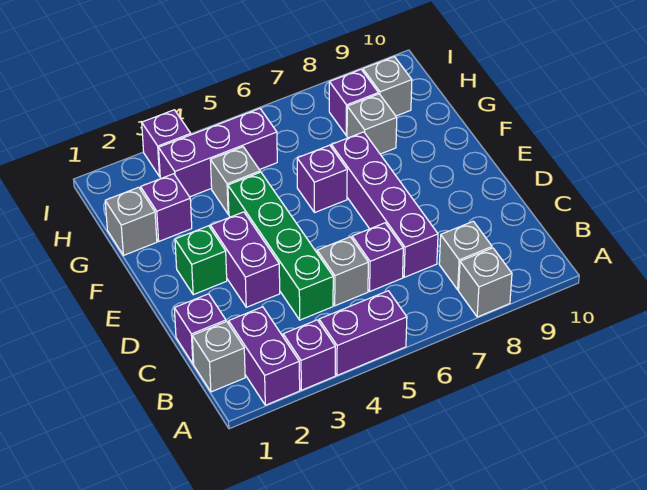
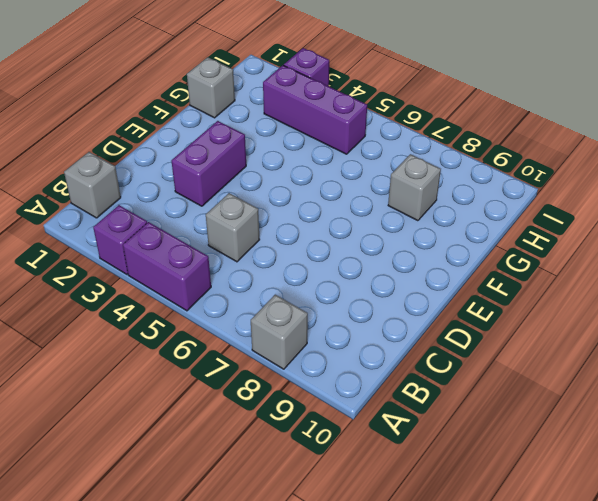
none -> purple 1x2 brick [229,307,300,405]
none -> grey 1x1 brick [439,221,492,290]
none -> purple 1x1 brick [174,294,226,364]

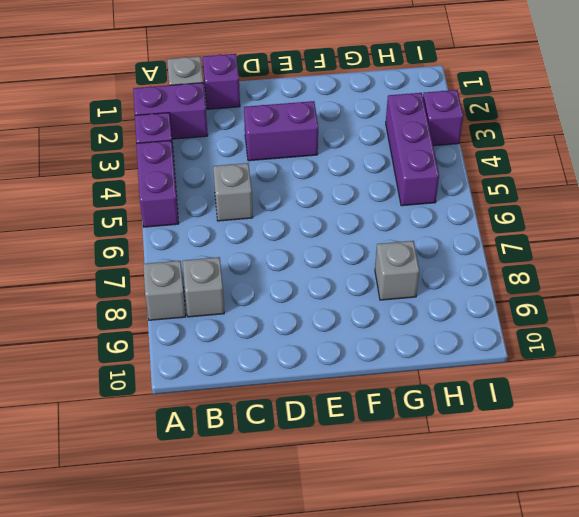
none -> green 1x4 brick [228,172,333,320]
none -> purple 1x1 brick [352,223,403,291]
none -> purple 1x4 brick [331,132,438,277]

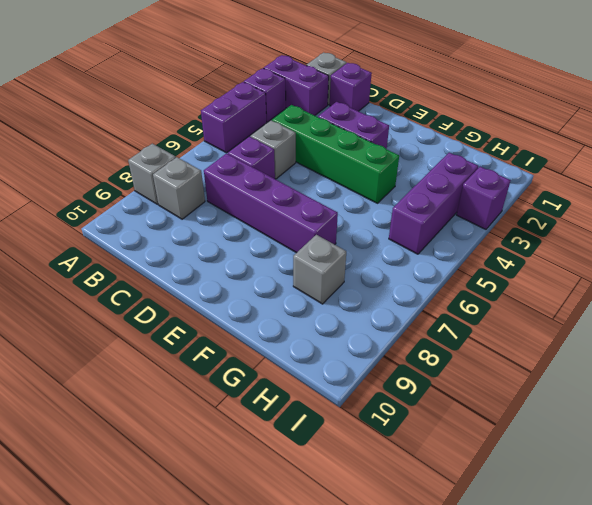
none -> green 1x1 brick [175,226,227,295]
none -> purple 1x1 brick [297,145,347,212]
none -> grey 1x1 brick [105,187,157,255]

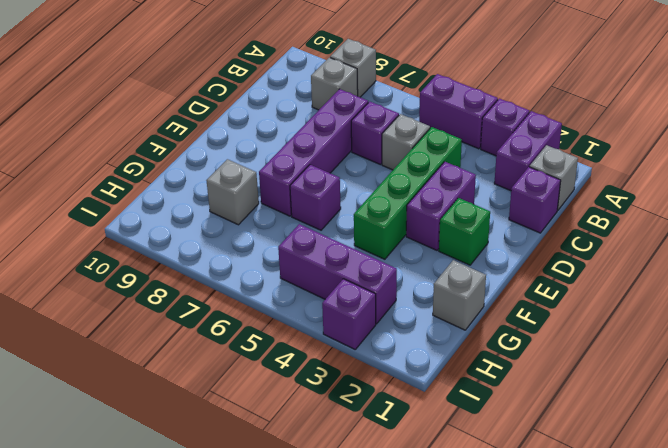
none -> purple 1x1 brick [141,174,192,241]
none -> grey 1x1 brick [210,147,260,214]
none -> purple 1x1 brick [329,70,378,135]

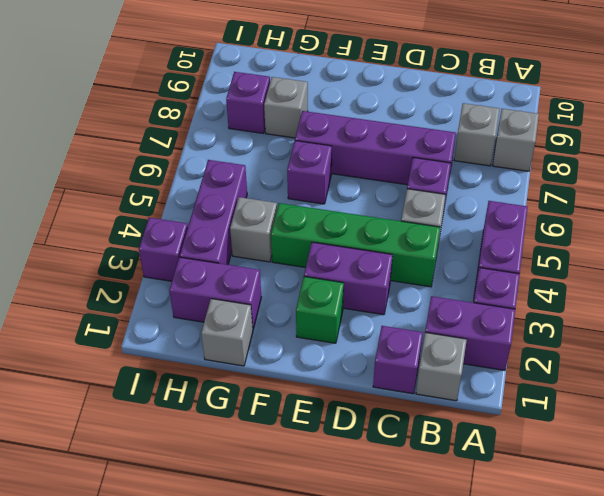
purple 1x2 brick [169,257,261,329] -> purple 1x1 brick [141,174,192,241]
none -> grey 1x1 brick [363,57,412,116]

